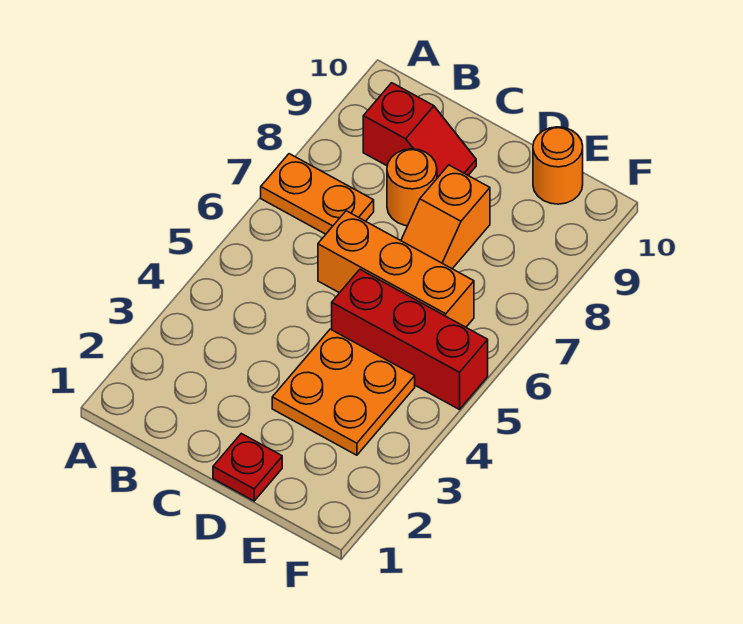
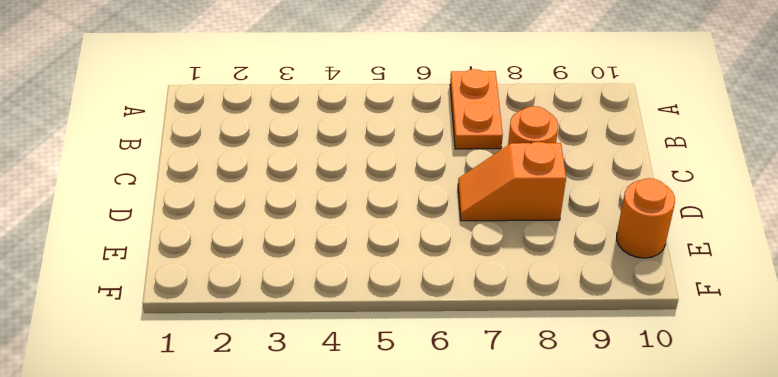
none -> red 1x2 slope [363,83,476,178]
none -> orange 1x3 brick [318,211,474,327]

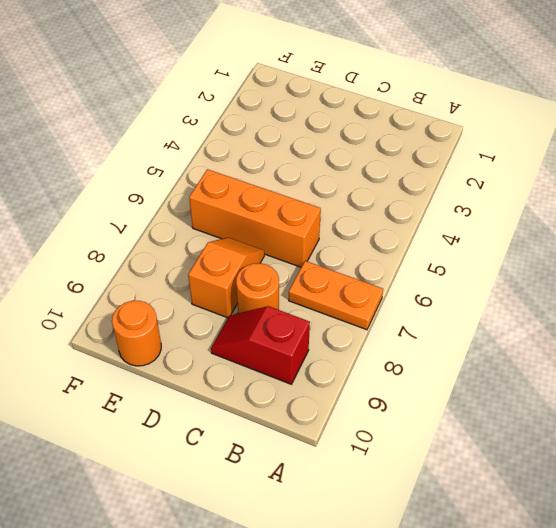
none -> red 1x1 plate [213,434,282,501]
none -> orange 2x2 plate [272,329,415,455]

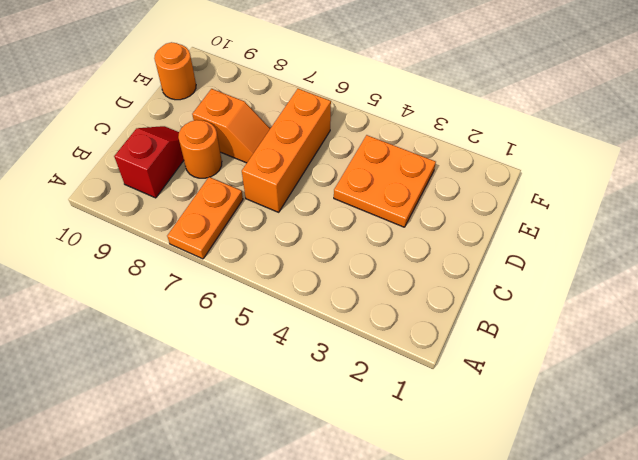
none -> red 1x1 plate [213,434,282,501]
none -> red 1x3 brick [332,270,488,410]

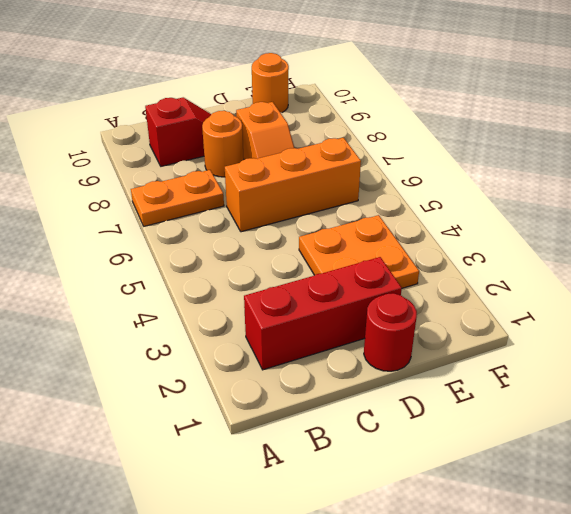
red 1x3 brick [244,257,402,370] -> red 1x3 brick moved to [332,270,488,410]
red 1x1 round brick [364,293,417,371] -> red 1x1 plate [213,434,282,501]

